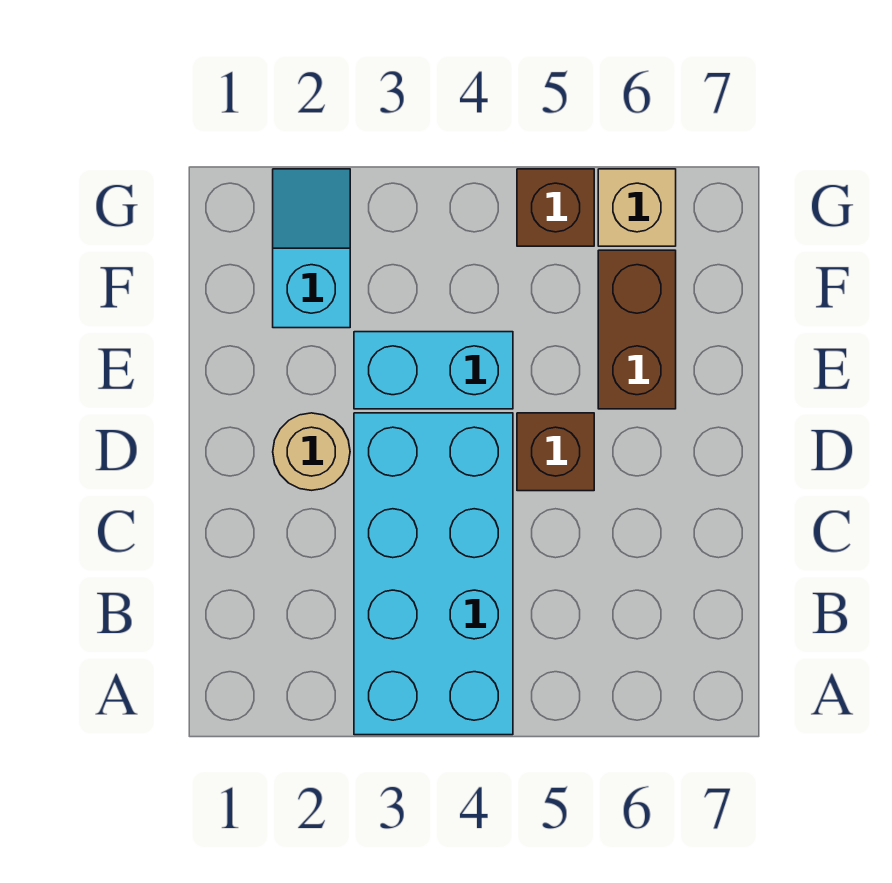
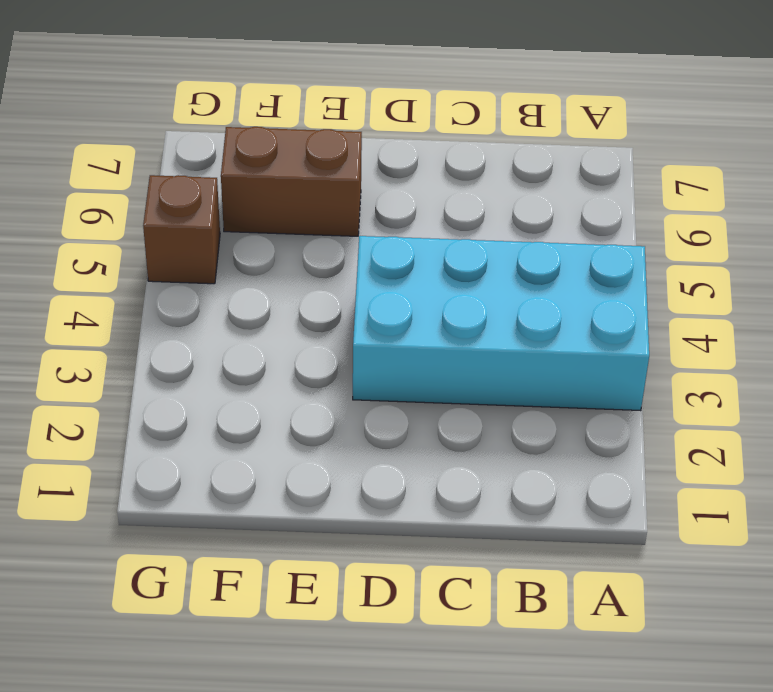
none -> tan 1x1 round brick [273,413,350,490]
none -> brown 1x1 brick [517,413,594,491]

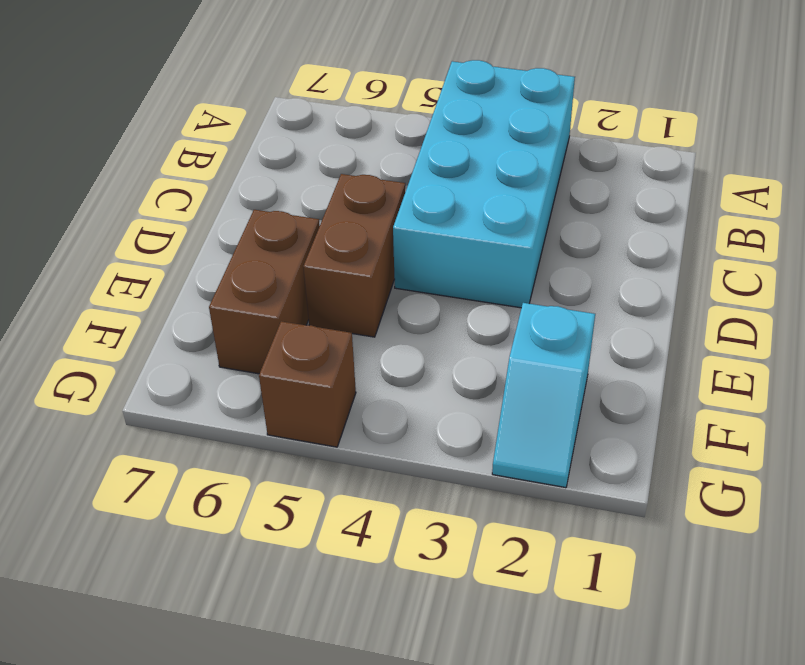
brown 1x2 brick [303,174,405,337] -> brown 1x1 brick [517,413,594,491]
none -> tan 1x1 round brick [273,413,350,490]
none -> cyan 1x2 brick [354,332,513,409]

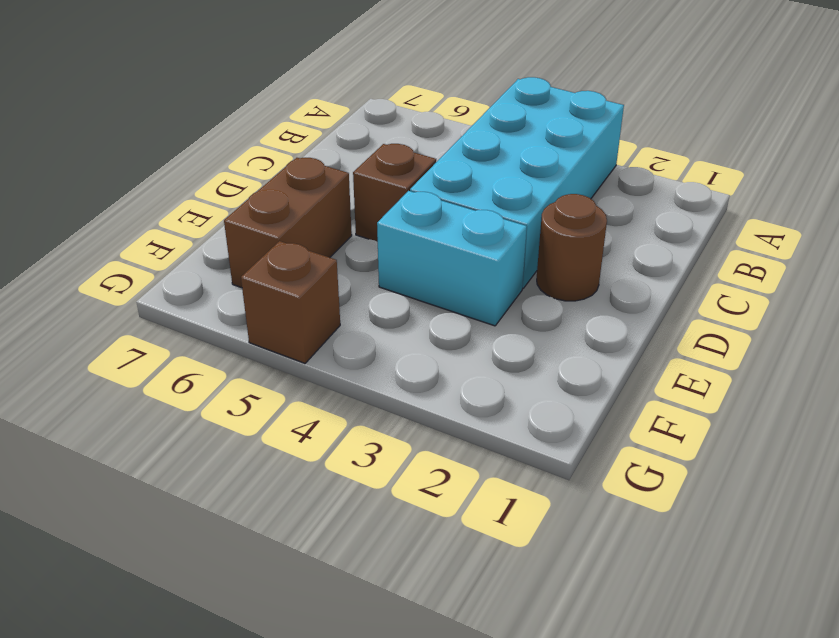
brown 1x1 round brick [537,194,607,301] -> tan 1x1 round brick [273,413,350,490]
none -> cyan 1x2 slope [273,169,350,328]
none -> tan 1x1 brick [598,169,676,246]

